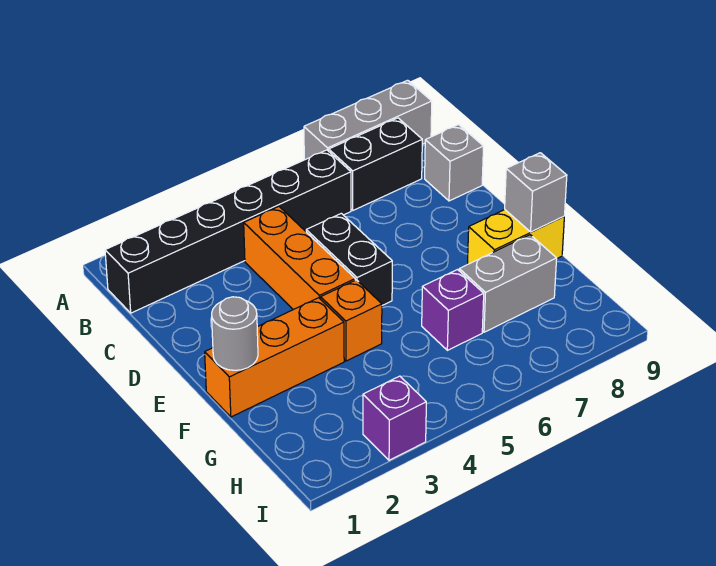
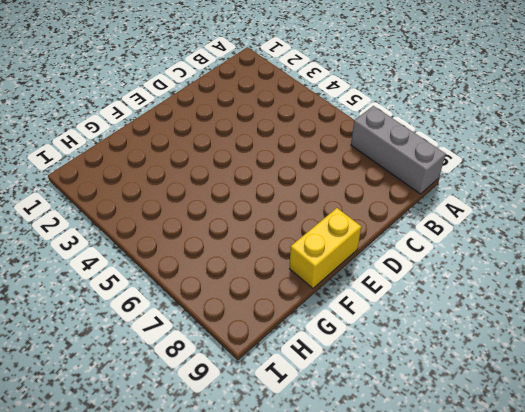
yellow 1x2 brick [289,208,361,288] -> yellow 1x2 brick turned to [468,210,564,264]
none -> black 1x6 brick [105,150,351,313]
none -> black 1x2 brick [329,118,422,210]
none -> orange 1x3 brick [244,207,355,310]

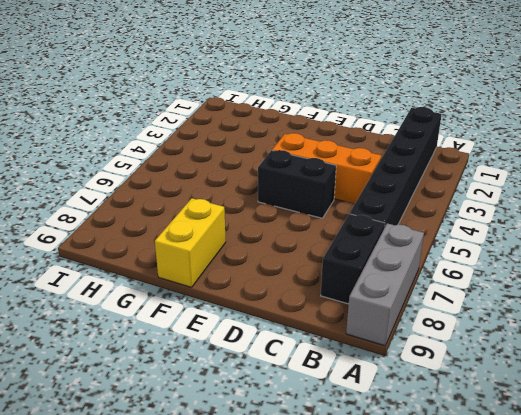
none -> grey 1x1 brick [425,125,484,201]
none -> orange 1x3 brick [205,298,344,417]
none -> orange 1x1 brick [321,280,382,361]

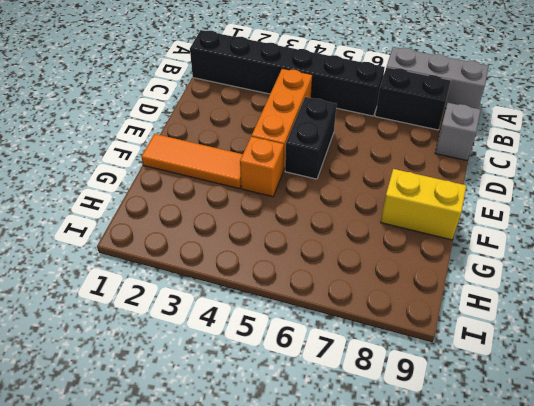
orange 1x3 tile [142,134,243,189] -> orange 1x3 brick [205,298,344,417]
none -> purple 1x1 brick [422,270,484,350]
none -> grey 1x2 brick [459,235,557,332]
none -> purple 1x1 brick [363,376,426,460]

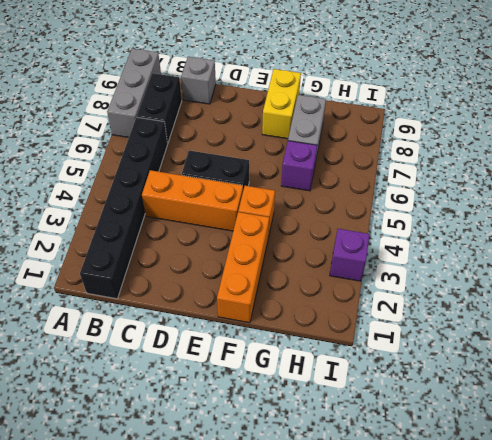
none -> grey 1x1 round brick [212,297,258,370]
none -> grey 1x1 brick [505,153,567,232]

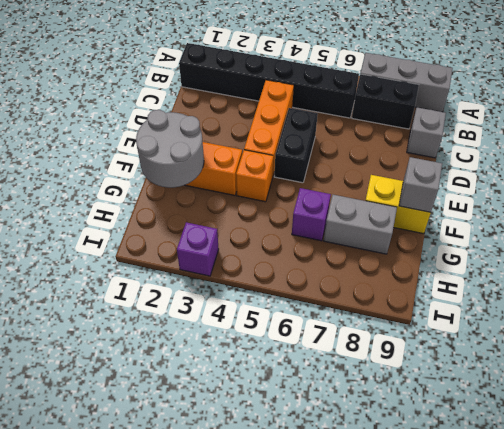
grey 2x2 round brick [136,110,204,188] -> grey 1x1 round brick [212,297,258,370]

